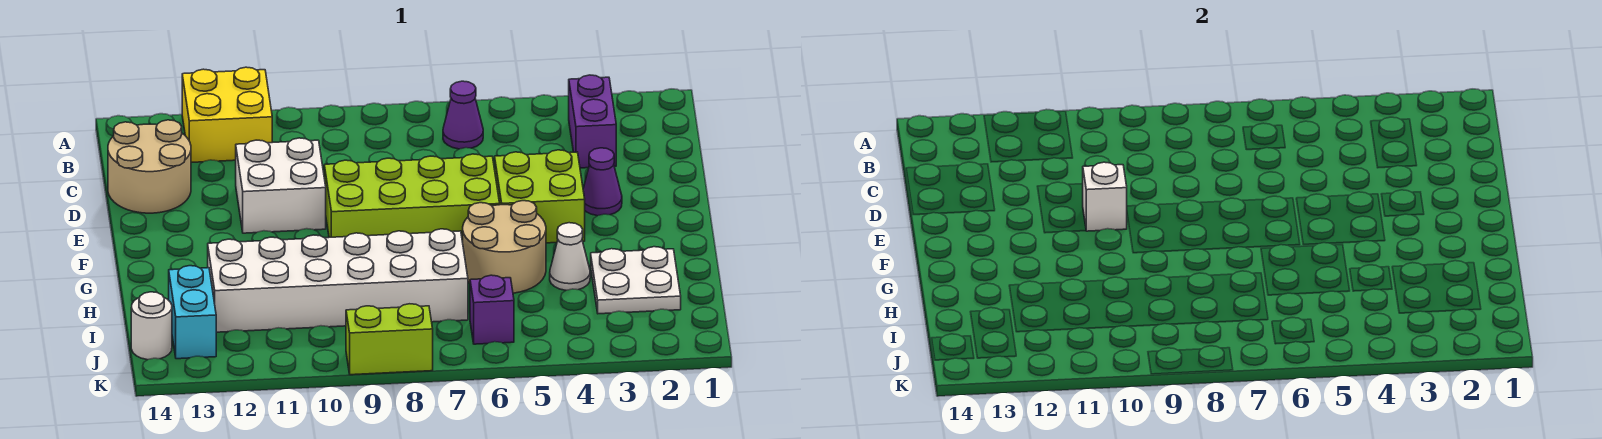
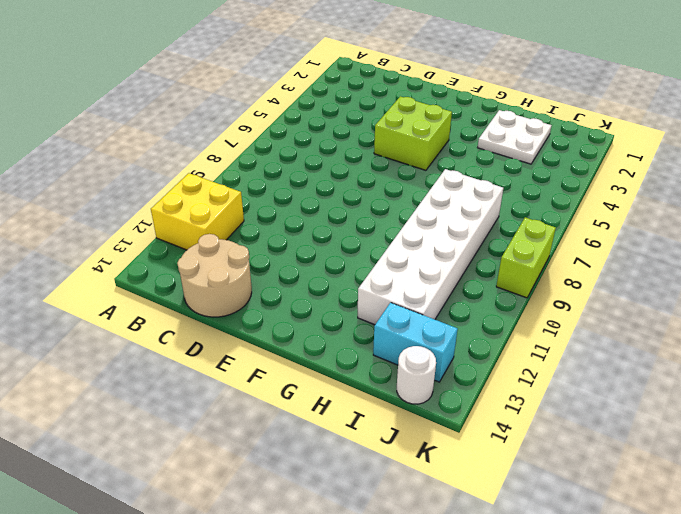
none -> purple 1x2 brick [569,75,616,168]
none -> purple 1x1 cone [443,81,483,149]
none -> white 2x2 brick [236,138,326,233]

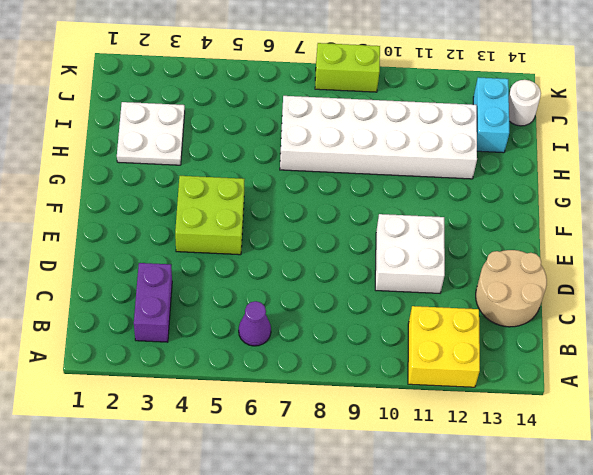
none -> purple 1x1 cone [583,148,622,216]
none -> lime 2x4 brick [324,154,500,242]
none -> tan 2x2 round brick [463,201,546,293]

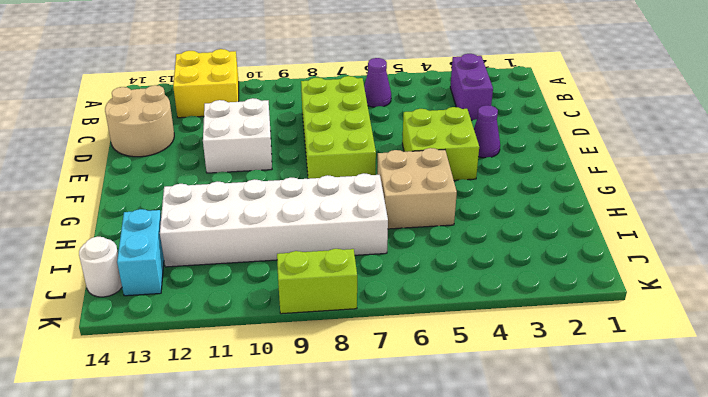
lime 2x4 brick [301,76,376,179] -> lime 2x4 brick turned to [324,154,500,242]
tan 2x2 brick [377,148,457,229] -> tan 2x2 round brick [463,201,546,293]
none -> white 2x2 plate [591,247,681,314]
none -> white 1x1 cone [550,223,590,290]
none -> purple 1x1 brick [470,275,514,344]

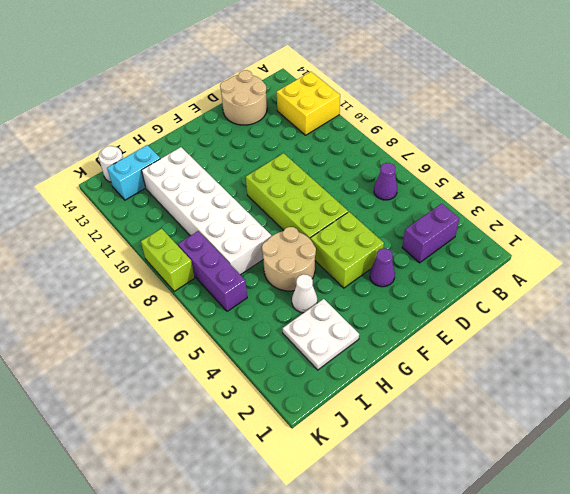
purple 1x3 brick [178,231,247,311] -> purple 1x1 brick [470,275,514,344]
none -> white 2x2 brick [236,138,326,233]
none -> white 1x1 brick [1083,162,1127,231]

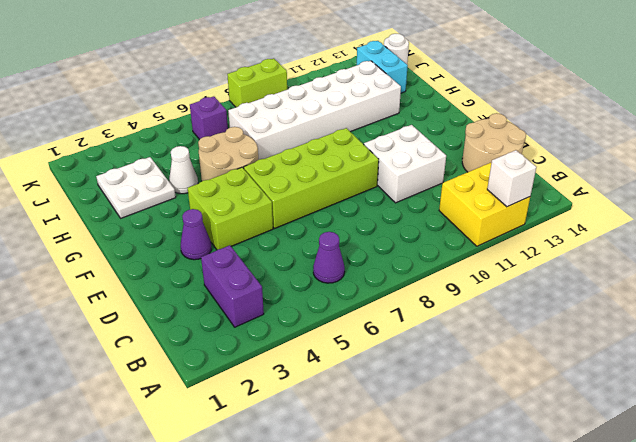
white 1x1 brick [487,150,536,207] -> white 1x1 brick moved to [1083,162,1127,231]

